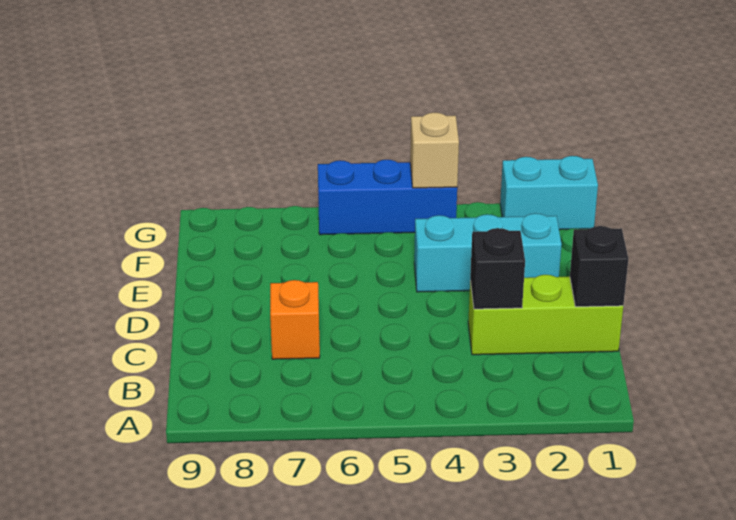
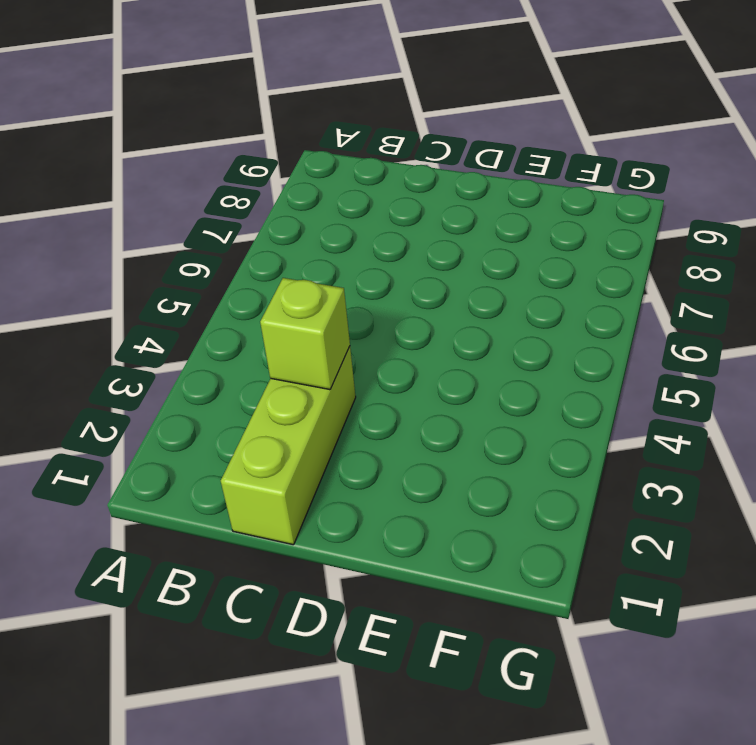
lime 1x1 brick [260,278,350,390] -> black 1x1 brick [470,228,525,309]
none -> orange 1x1 brick [270,280,320,359]
none -> cyan 1x3 brick [414,213,562,292]

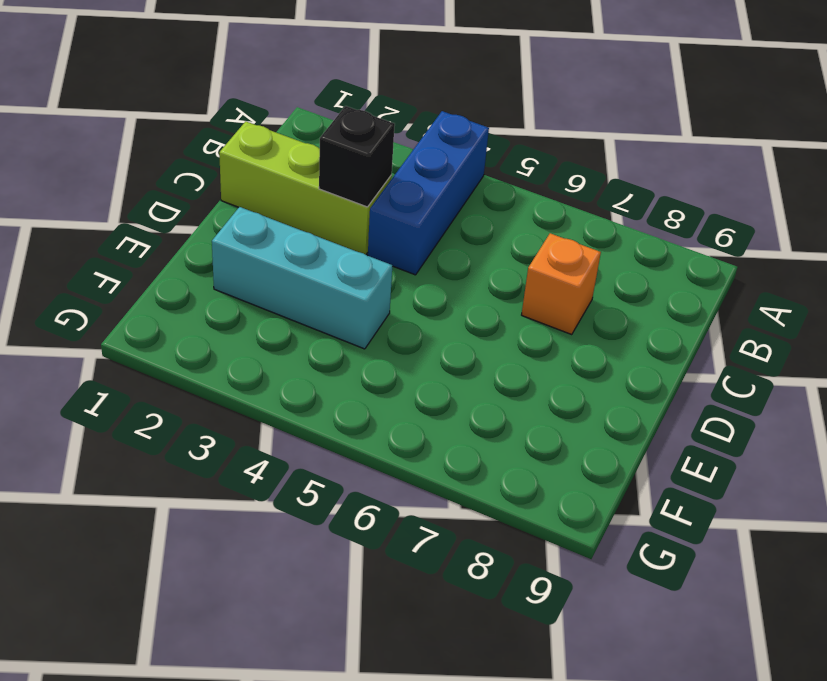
blue 1x3 brick [368,111,489,275] -> blue 1x3 brick turned to [318,160,457,235]
none -> cyan 1x2 brick [500,156,598,230]
none -> black 1x1 brick [570,226,628,307]

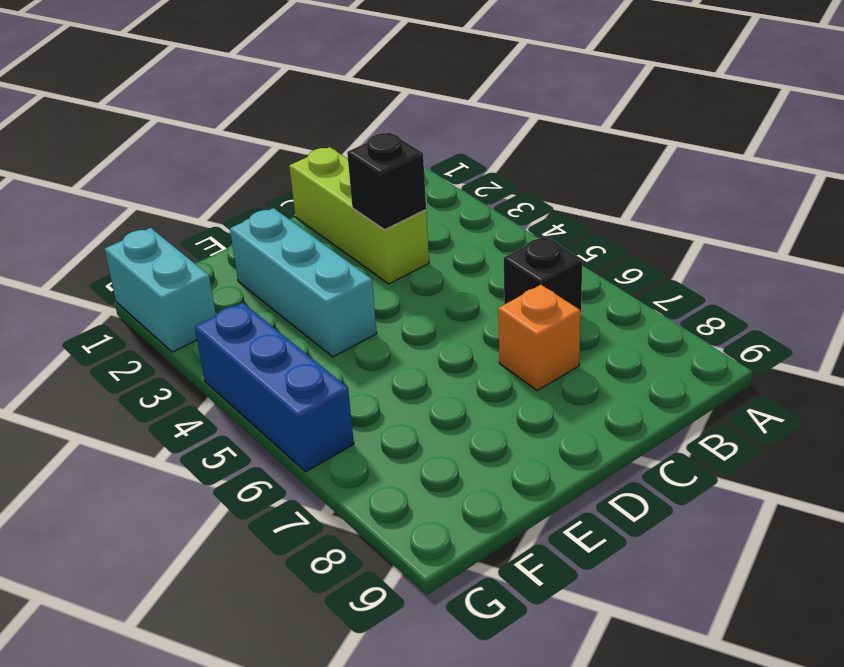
black 1x1 brick [504,236,582,315] -> black 1x1 brick moved to [570,226,628,307]
none -> tan 1x1 brick [410,112,459,188]

